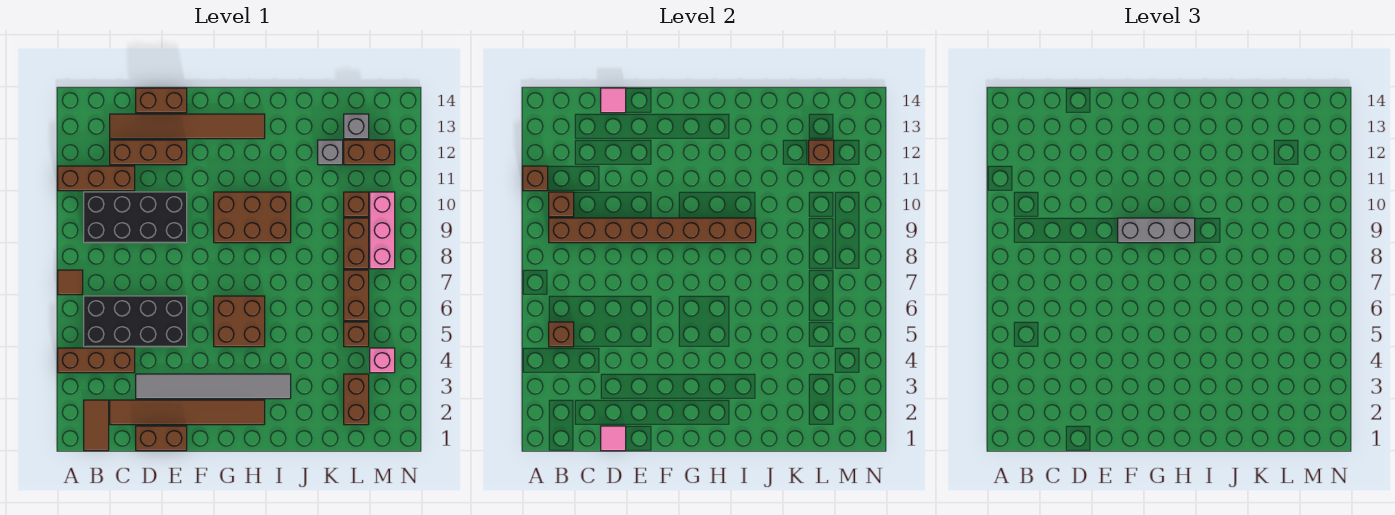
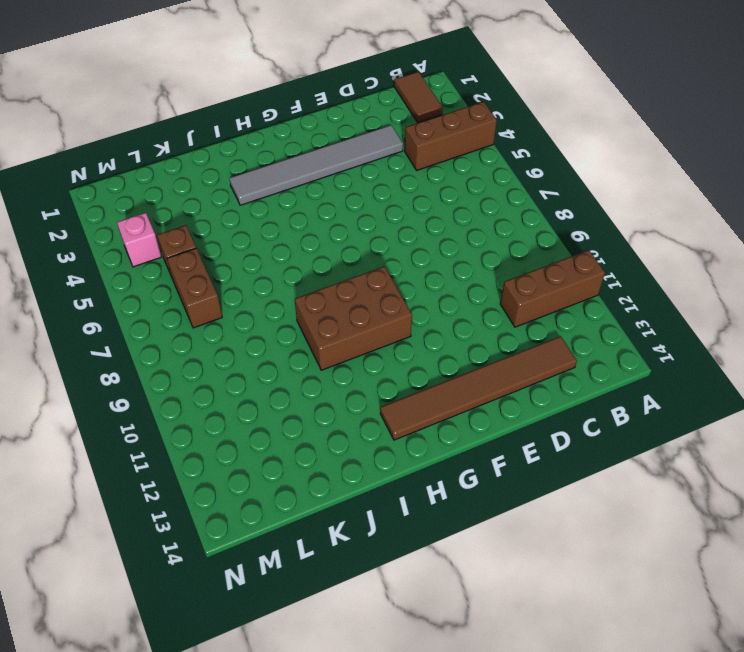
none -> brown 1x1 tile [58,270,83,295]
none -> black 2x4 brick [84,296,187,347]
none -> black 2x4 brick [84,192,187,243]
none -> brown 1x6 tile [110,400,265,425]

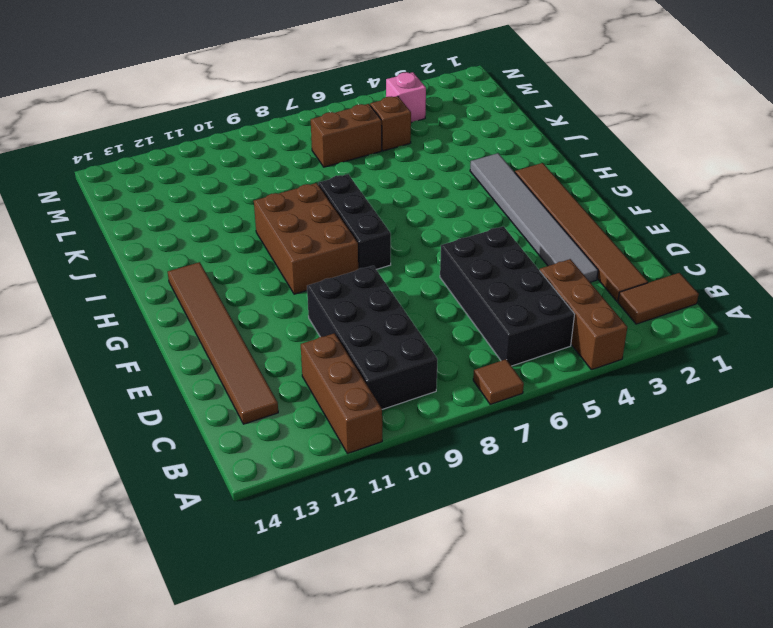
black 1x3 brick [318,174,391,269] -> none
none -> brown 1x3 brick [110,140,187,165]
none -> brown 1x2 brick [136,426,187,451]
none -> brown 1x2 brick [136,88,187,113]
none -> brown 2x2 brick [214,296,265,347]

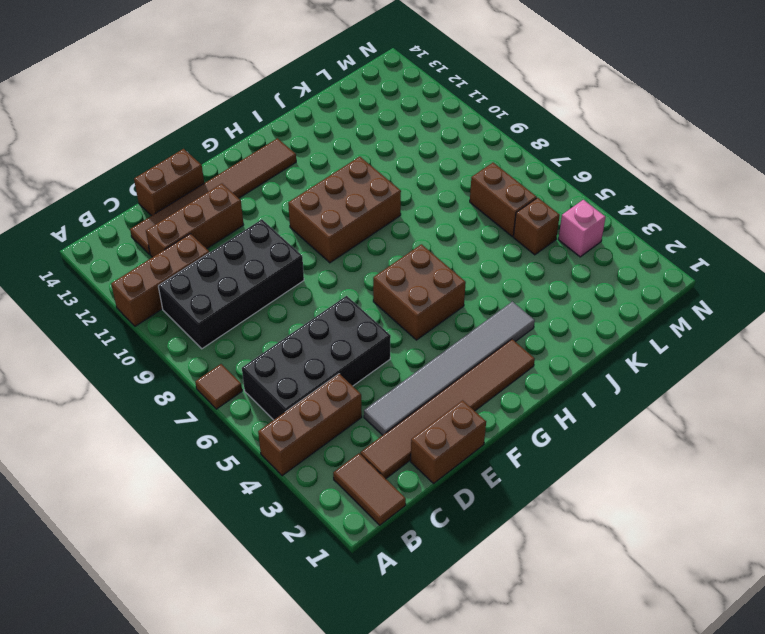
none -> grey 1x1 brick [318,140,343,165]
none -> brown 1x2 brick [344,374,369,425]
none -> brown 1x2 brick [344,218,369,269]
none -> brown 1x1 brick [344,192,369,217]

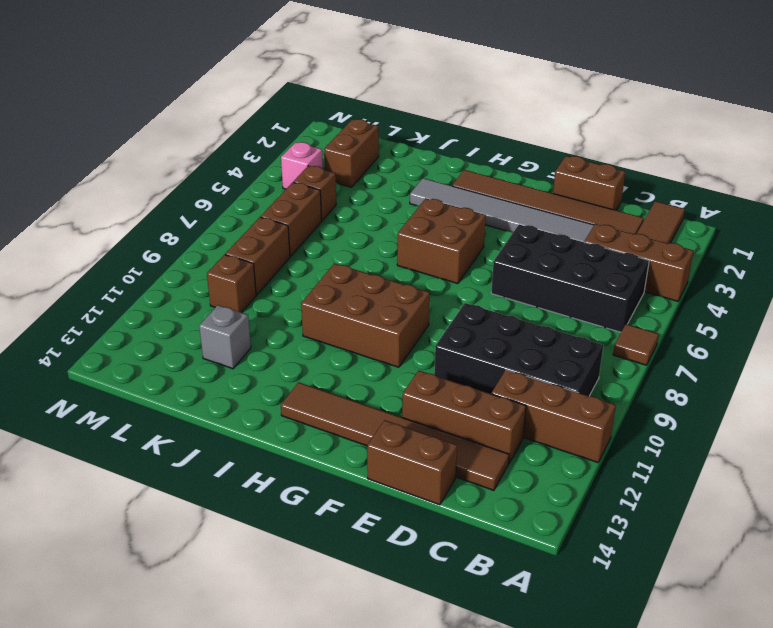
none -> brown 1x2 brick [344,140,395,165]
none -> grey 1x1 brick [344,114,369,139]
none -> pink 1x3 brick [370,192,395,269]
none -> brown 1x1 brick [523,166,548,191]

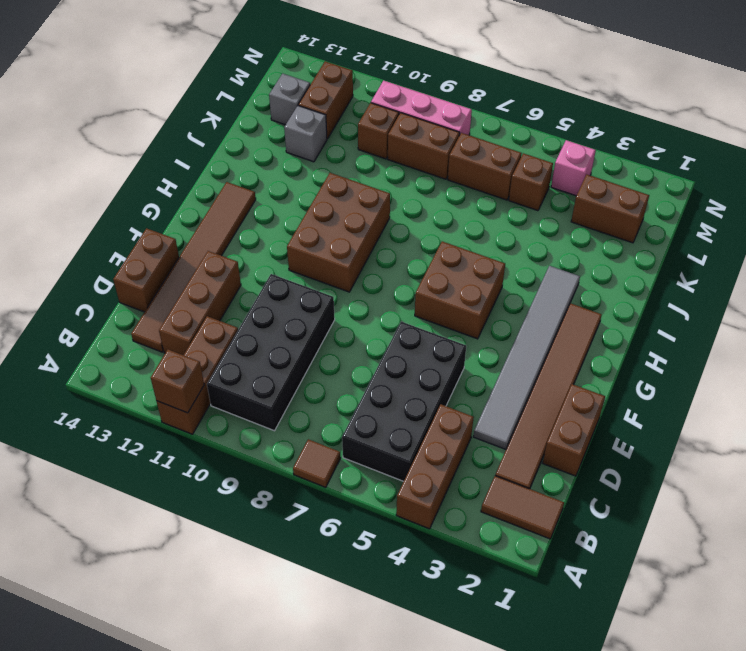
none -> brown 1x1 brick [549,322,574,347]
none -> brown 1x8 brick [549,218,756,243]
none -> brown 1x1 brick [549,192,574,217]
none -> pink 1x1 tile [601,426,626,451]

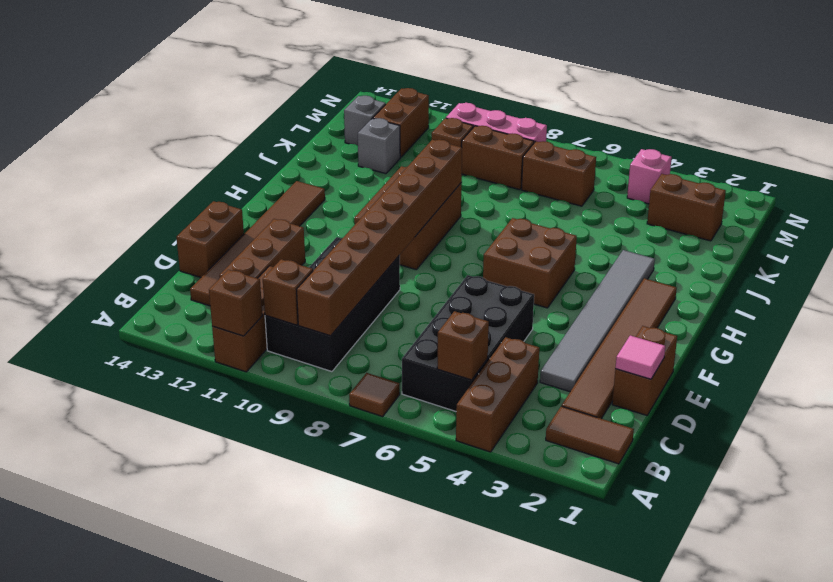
none -> brown 1x1 brick [344,322,369,347]
none -> pink 1x1 tile [601,88,626,113]
none -> brown 1x1 brick [809,140,834,165]
none -> grey 1x3 brick [1118,218,1195,243]

